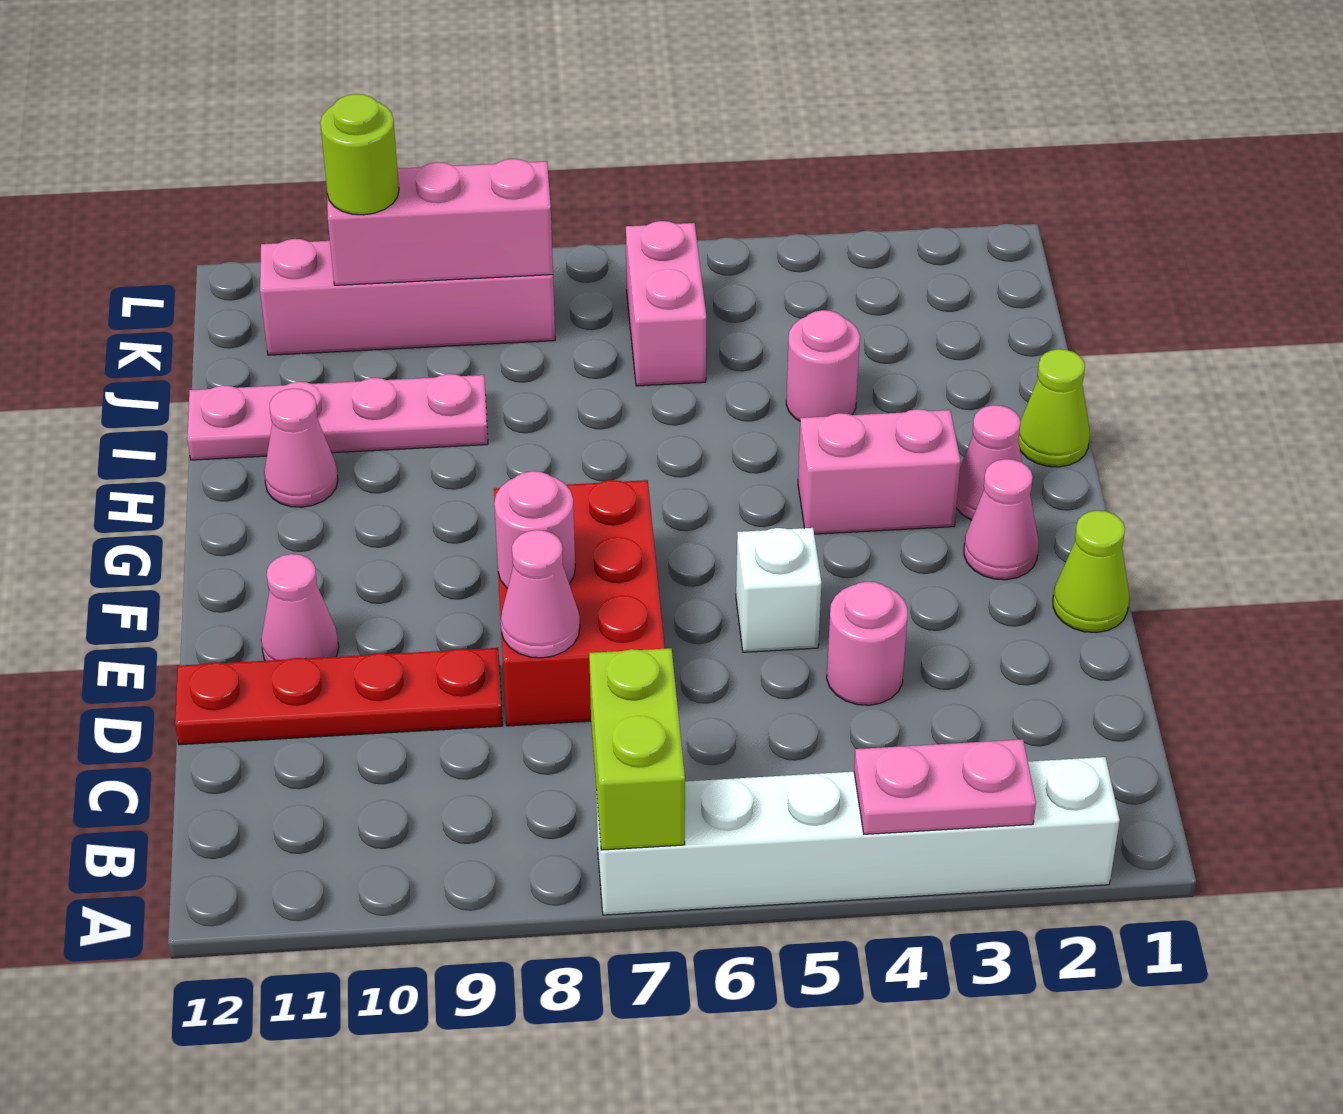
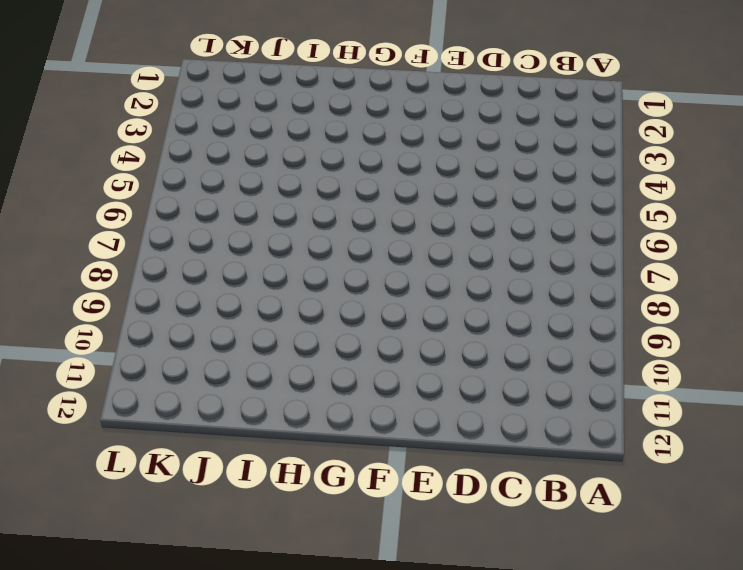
none -> white 1x6 brick [596,757,1120,915]
none -> pink 1x1 round brick [827,582,908,705]
none -> red 2x3 brick [494,480,665,726]

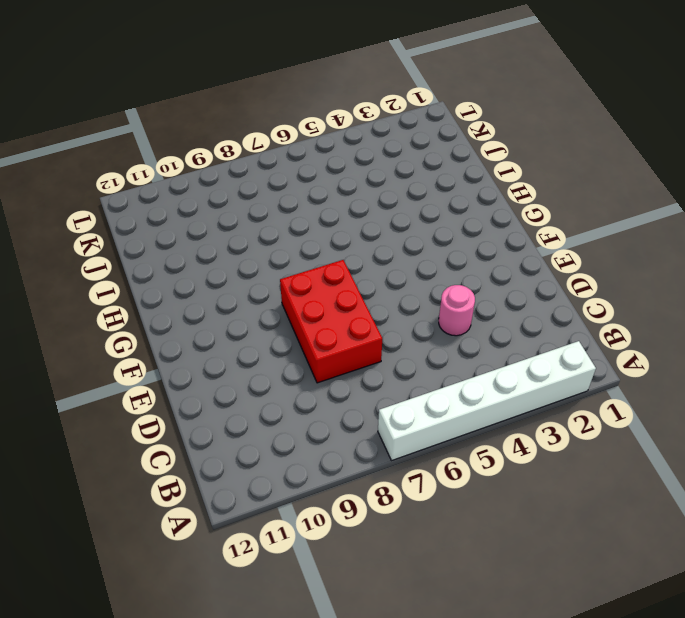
none -> red 1x4 plate [175,648,503,745]
none -> lime 1x1 cone [1053,511,1129,633]
none -> white 1x1 brick [736,528,821,652]

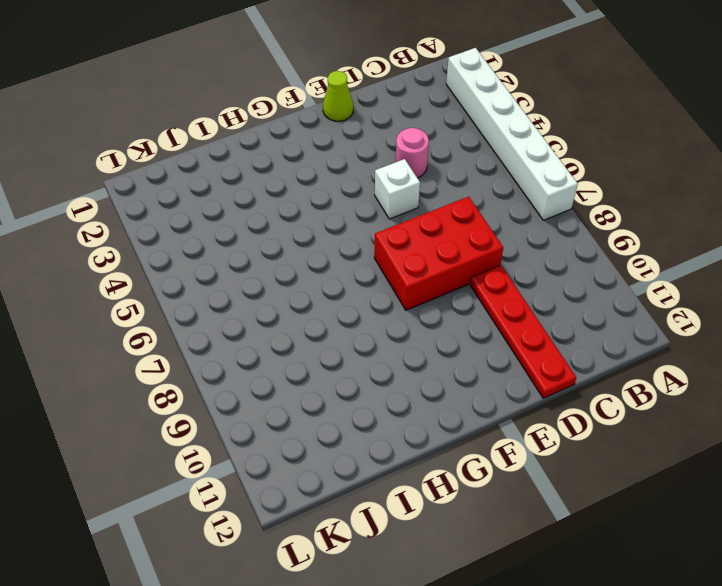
none -> pink 1x1 cone [261,554,339,661]
none -> pink 1x1 cone [964,459,1038,580]
none -> pink 1x1 cone [956,405,1022,520]

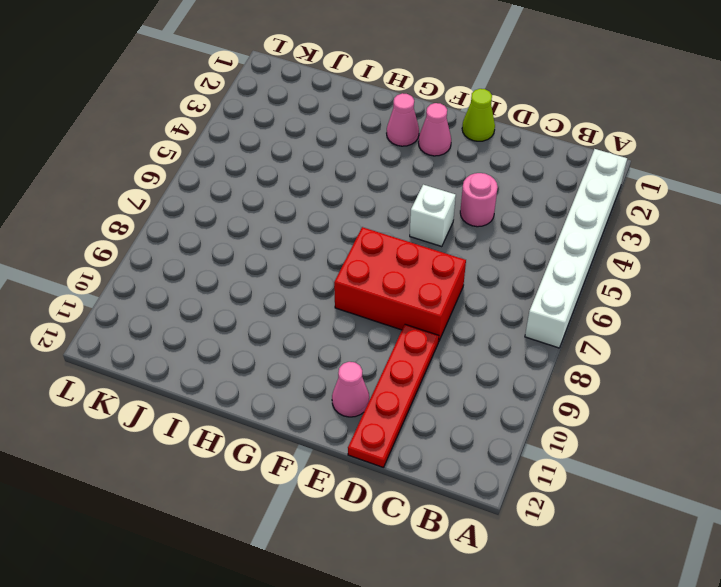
none -> pink 1x2 brick [798,409,961,534]
none -> lime 1x1 cone [1018,349,1090,467]
none -> pink 1x1 cone [264,388,338,507]

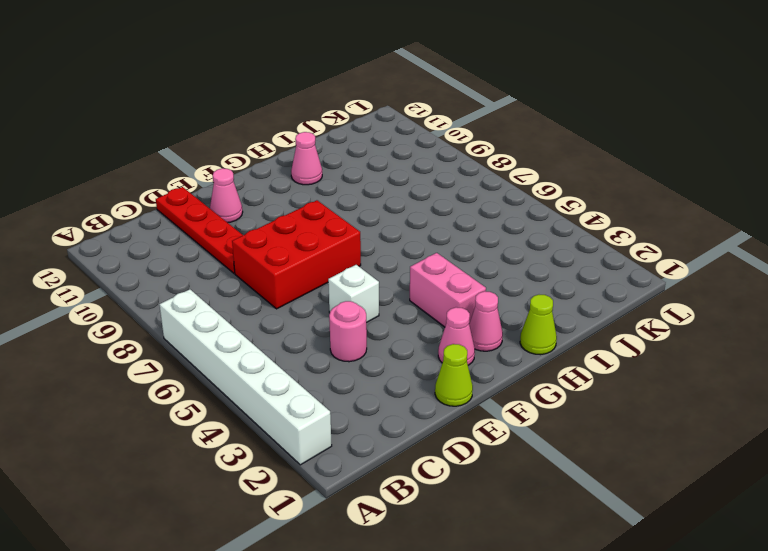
none -> pink 1x1 round brick [786,310,860,421]
none -> pink 1x4 plate [187,374,488,460]
none -> pink 1x2 brick [626,221,706,386]

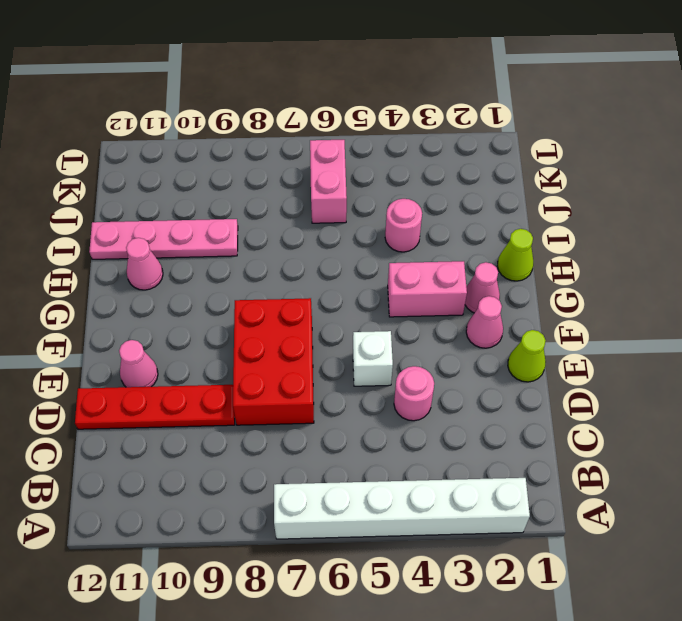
none -> pink 1x4 brick [260,239,555,355]
none -> pink 1x2 plate [854,739,1036,834]
none -> lime 1x2 brick [589,648,685,850]

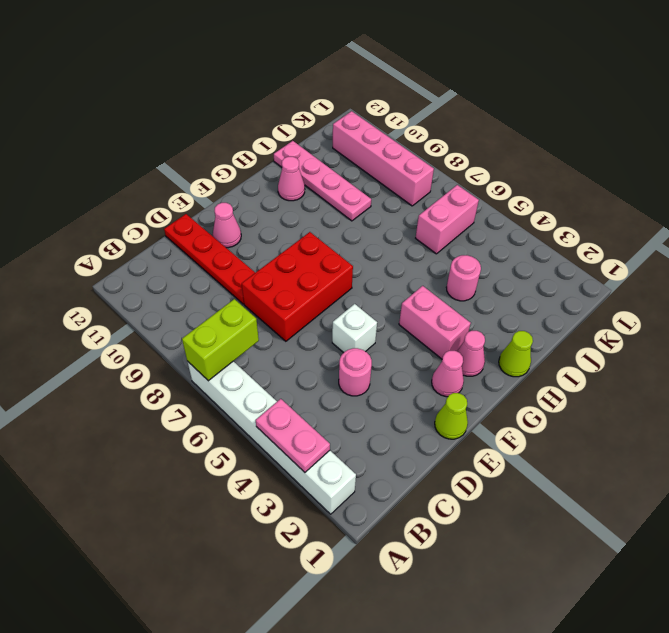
none -> pink 1x1 cone [501,530,580,658]
none -> pink 1x1 round brick [494,471,575,588]
none -> pink 1x3 brick [327,159,553,285]

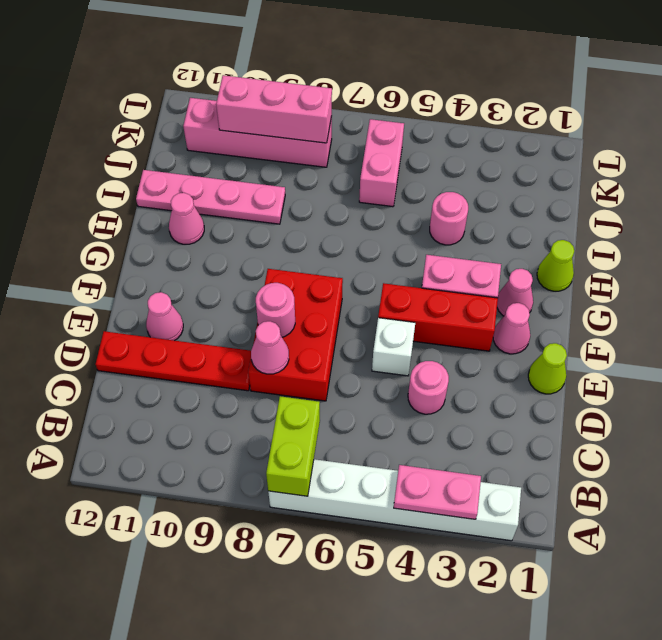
red 1x3 brick [378,283,498,351] -> none
none -> lime 1x1 round brick [320,94,399,215]

